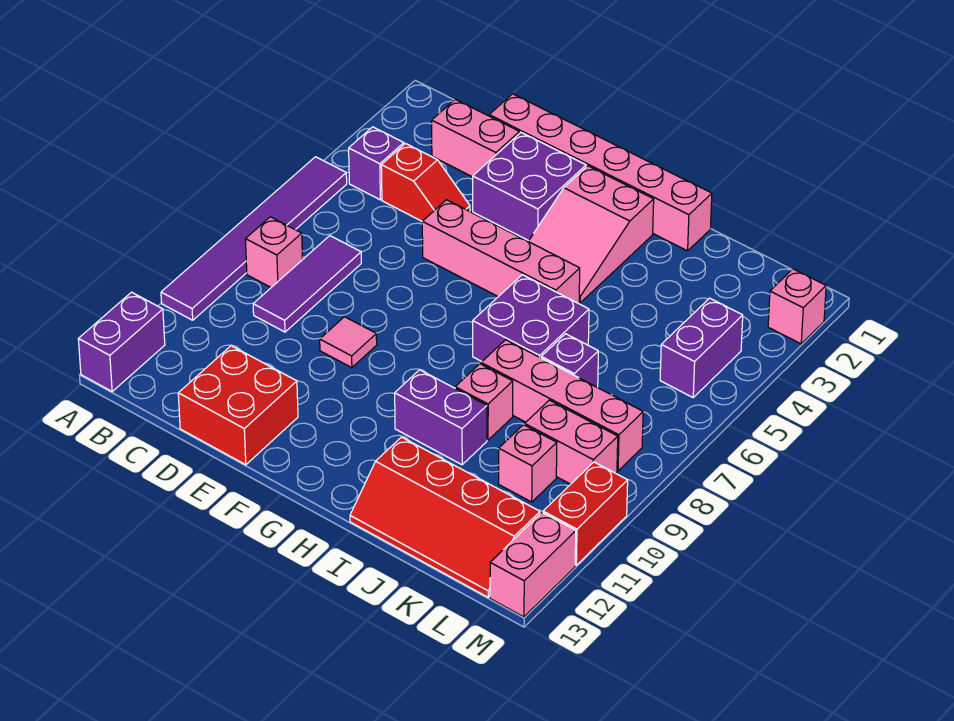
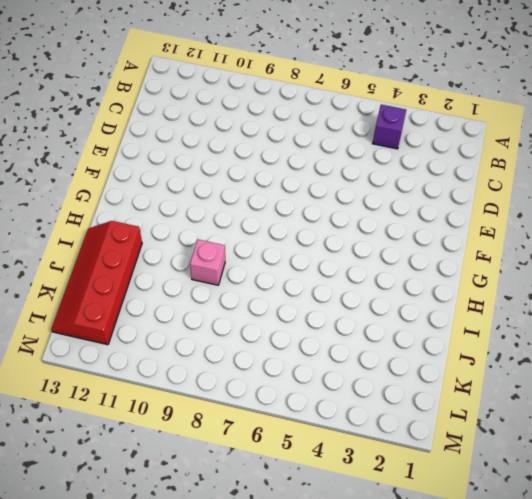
none -> purple 1x6 tile [161,157,347,320]
none -> purple 1x2 brick [78,292,165,392]
none -> pink 1x1 brick [246,217,303,287]

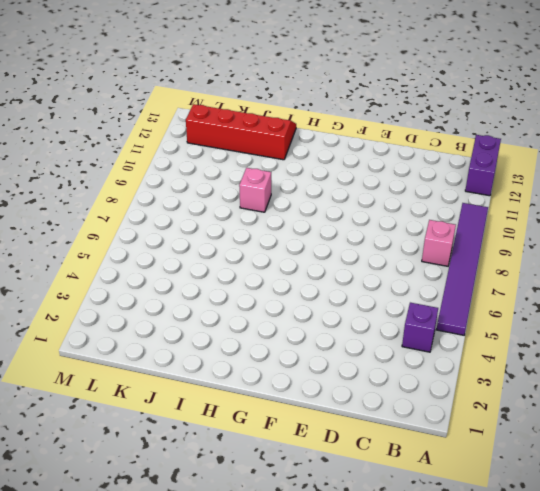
none -> pink 1x2 brick [432,99,519,177]
none -> red 1x2 slope [381,144,470,221]
none -> purple 1x3 tile [253,236,361,332]

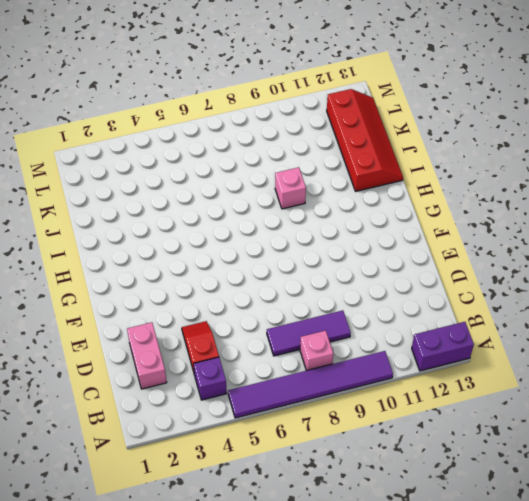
none -> pink 1x6 brick [489,94,712,251]
none -> red 2x2 brick [178,346,298,465]
none -> purple 2x2 brick [473,133,586,241]

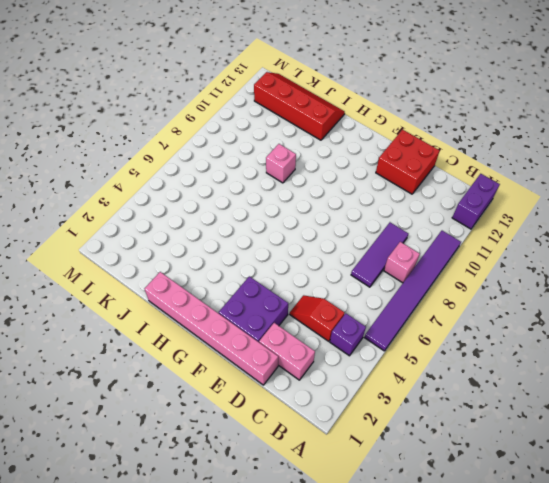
none -> pink 1x4 brick [422,200,580,304]
none -> pink 1x1 tile [320,317,377,368]
none -> pink 2x3 slope [529,166,654,303]

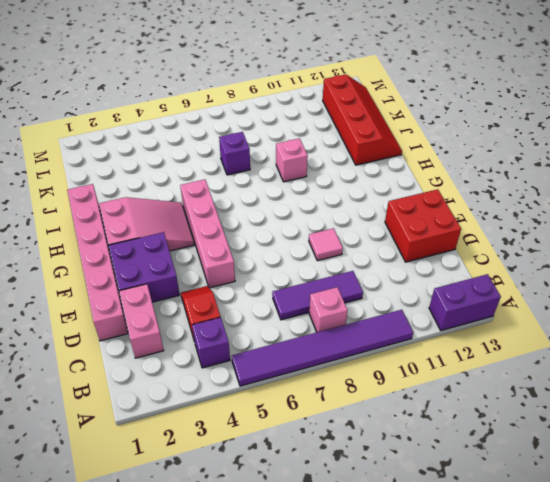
none -> purple 2x2 brick [473,275,589,361]
none -> purple 1x2 brick [395,370,487,465]
none -> pink 1x4 brick [481,340,643,471]

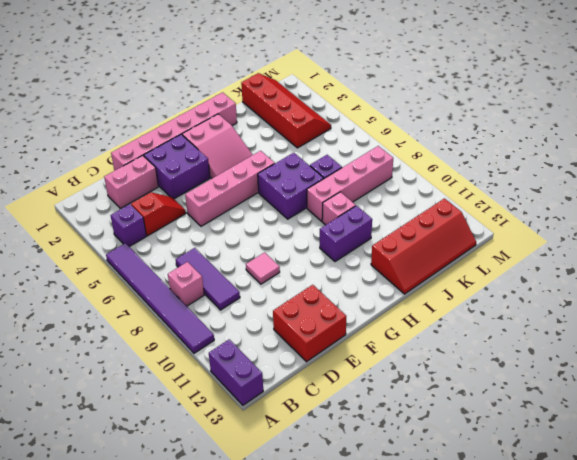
red 2x4 slope [241,73,331,148] -> purple 1x2 brick [660,298,743,397]
none -> pink 1x2 brick [525,400,618,484]
none -> pink 1x1 brick [499,425,557,502]
none -> pink 1x1 brick [768,269,826,344]

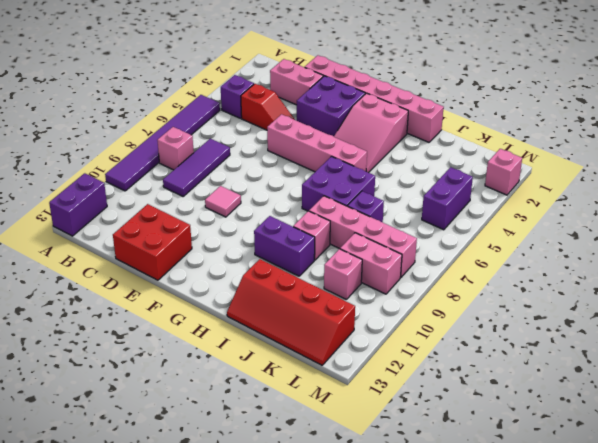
none -> red 1x2 brick [543,462,628,565]
none -> pink 1x2 brick [490,513,576,617]

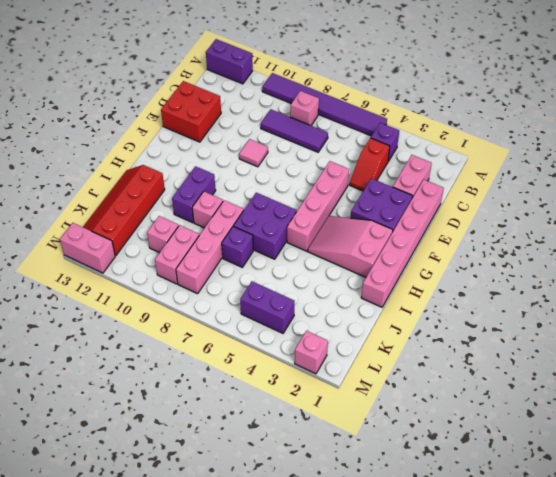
none -> red 1x2 brick [543,462,628,565]

